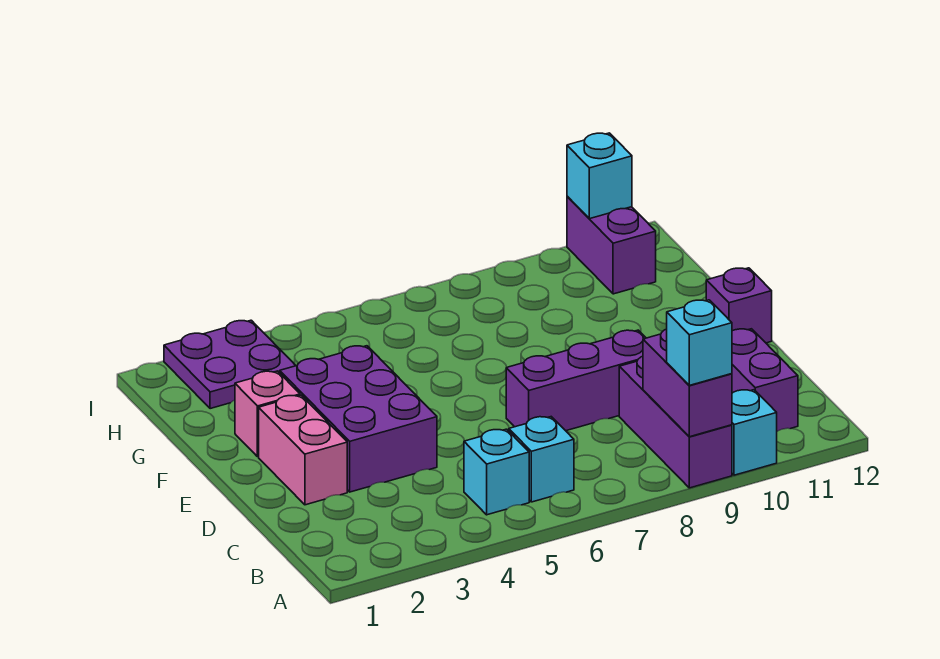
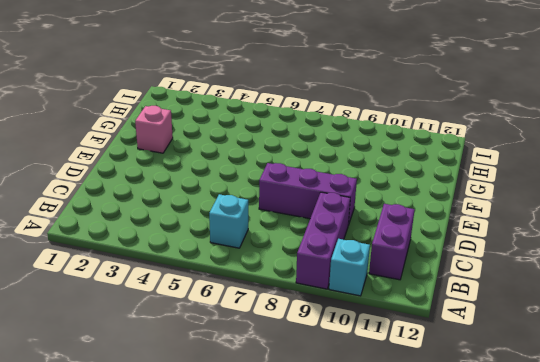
none -> cyan 1x1 brick [464,429,529,515]
none -> pink 1x2 brick [259,395,347,505]
none -> purple 2x3 brick [280,346,437,492]

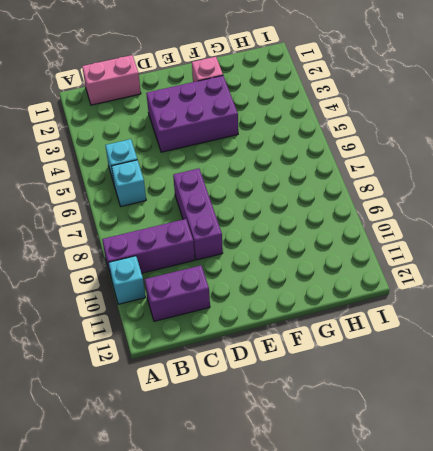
pink 1x2 brick [82,55,141,105] -> pink 1x2 brick moved to [259,395,347,505]
none -> purple 1x1 brick [706,268,772,343]
none -> purple 2x2 plate [164,320,296,409]
none -> purple 1x2 brick [567,196,656,294]

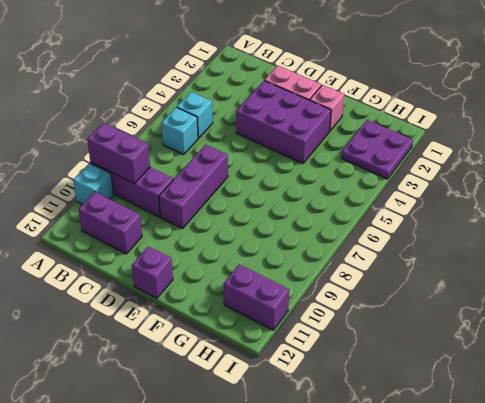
none -> cyan 1x1 brick [567,133,632,219]
none -> cyan 1x1 brick [667,300,732,385]

